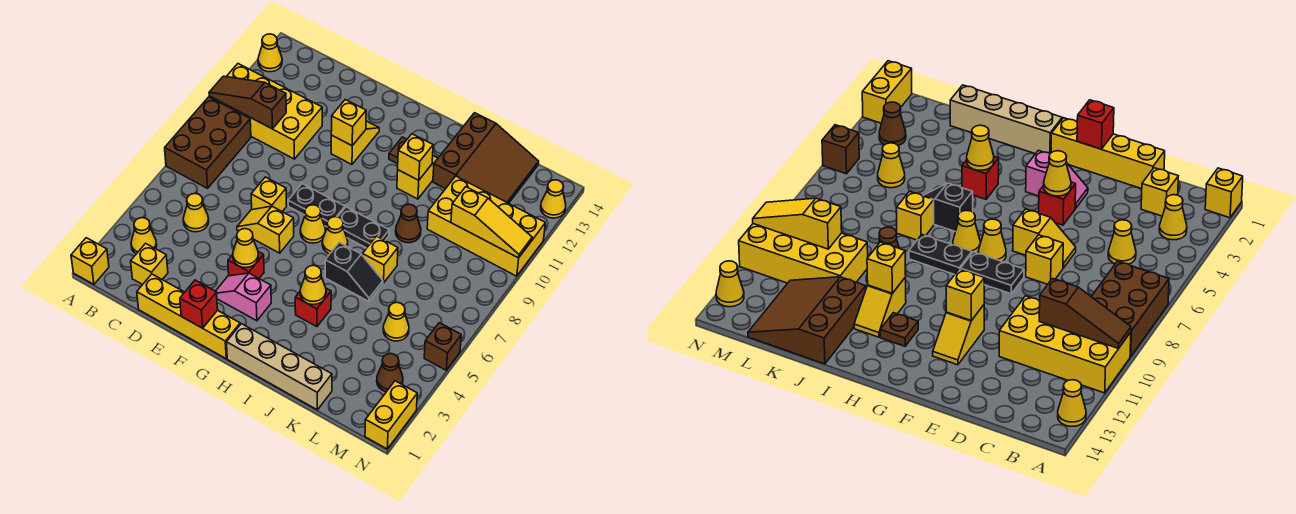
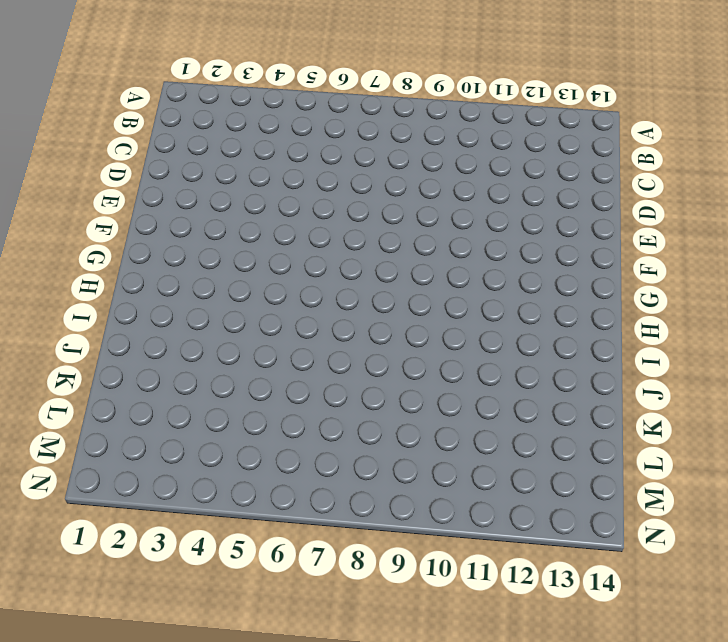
none -> yellow 1x1 brick [71,238,109,284]
none -> brown 2x3 brick [165,97,251,188]
none -> yellow 2x4 brick [209,64,322,159]
none -> yellow 1x1 cone [258,34,282,72]

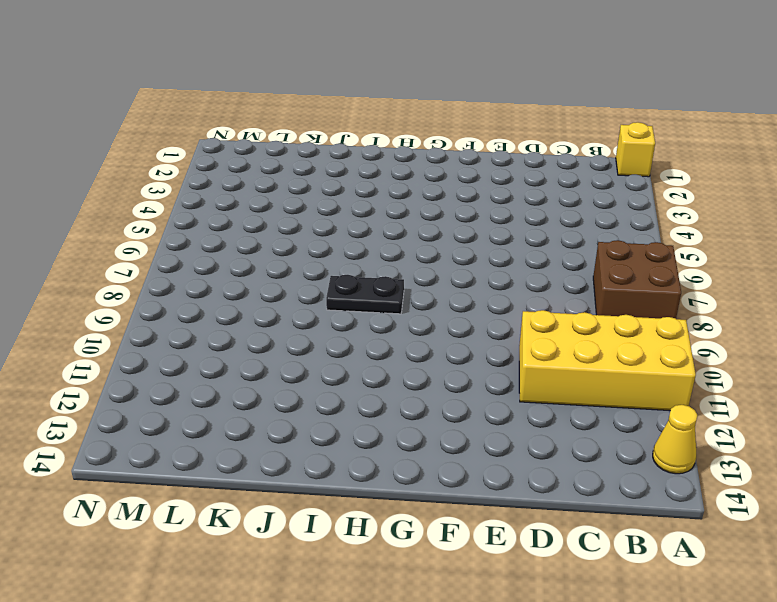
brown 2x2 brick [593,240,681,319] -> brown 2x3 brick [165,97,251,188]
none -> yellow 1x1 cone [131,218,157,254]
none -> yellow 1x1 brick [131,243,168,285]
none -> yellow 1x1 cone [183,193,209,232]
none -> yellow 1x4 brick [137,274,240,359]

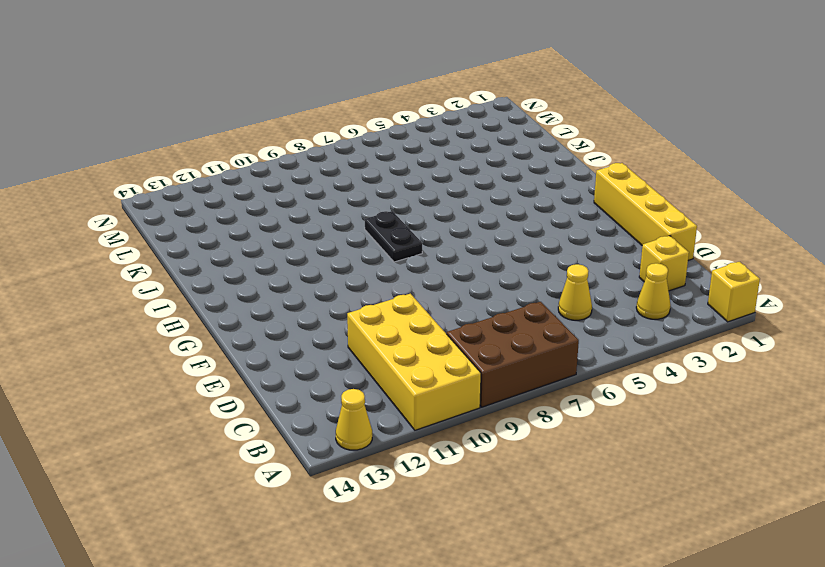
none -> yellow 1x2 slope [237,206,294,253]
none -> yellow 1x1 brick [251,177,287,212]
none -> pink 1x2 slope [216,273,271,321]
none -> red 1x1 brick [228,252,264,278]

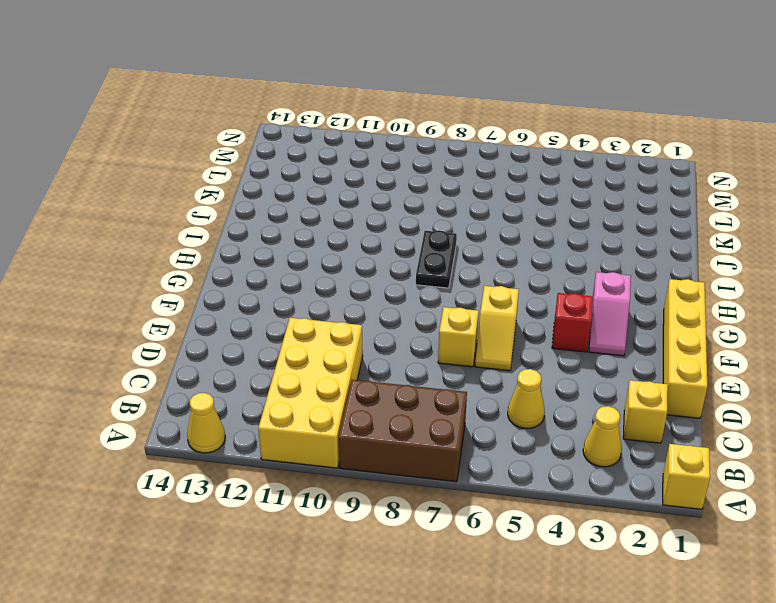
none -> black 1x2 plate [288,184,345,227]
none -> yellow 1x2 slope [331,121,379,164]
none -> yellow 1x1 cone [300,205,326,243]
none -> tan 1x4 brick [226,324,332,410]

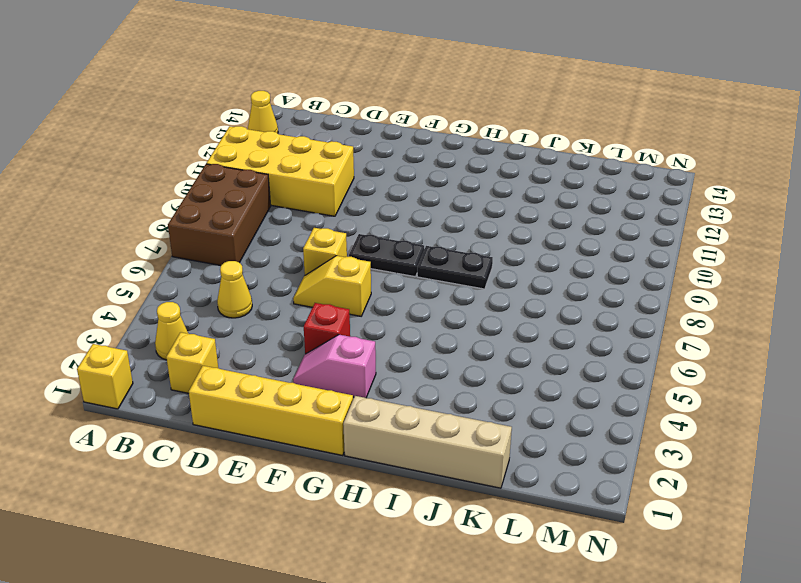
none -> yellow 1x2 slope [331,121,379,164]
none -> yellow 1x1 cone [300,205,326,243]
none -> yellow 1x1 cone [322,217,348,254]
none -> brown 1x1 plate [389,137,407,164]

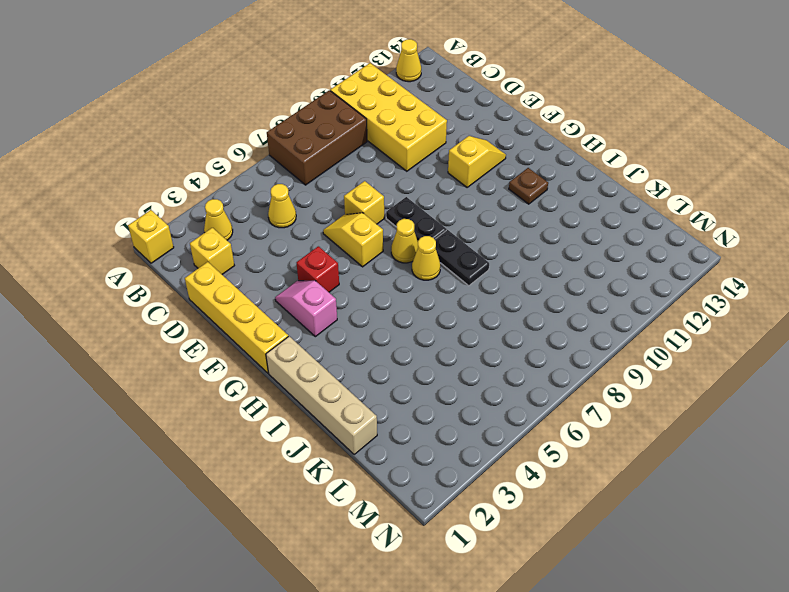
none -> red 1x1 brick [295,288,331,327]
none -> black 1x2 slope [325,242,383,301]
none -> yellow 1x2 slope [397,156,438,199]
none -> yellow 1x1 brick [363,236,398,283]

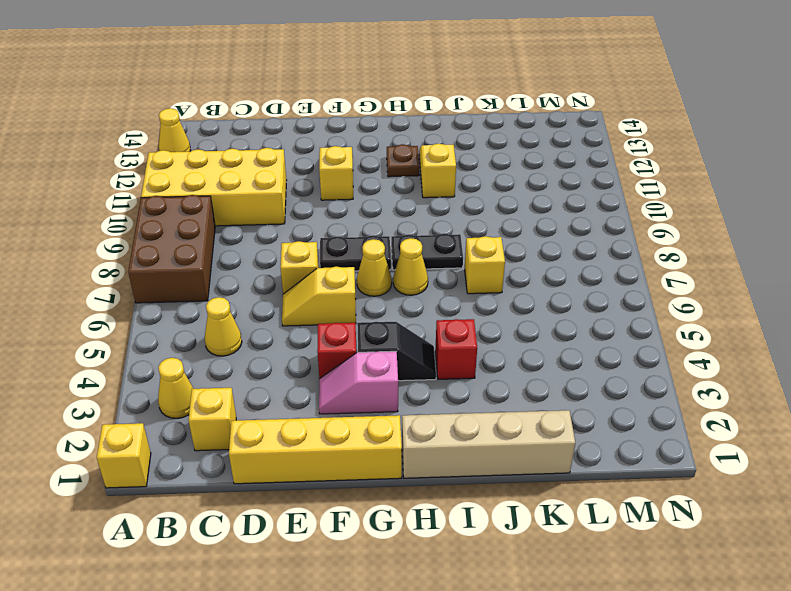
black 1x2 slope [357,322,436,381] -> black 1x2 slope moved to [325,242,383,301]
none -> brown 1x1 cone [396,204,421,243]
none -> brown 3x3 slope [433,113,539,203]
none -> yellow 2x4 brick [427,176,545,276]
none -> yellow 1x1 cone [383,302,409,341]

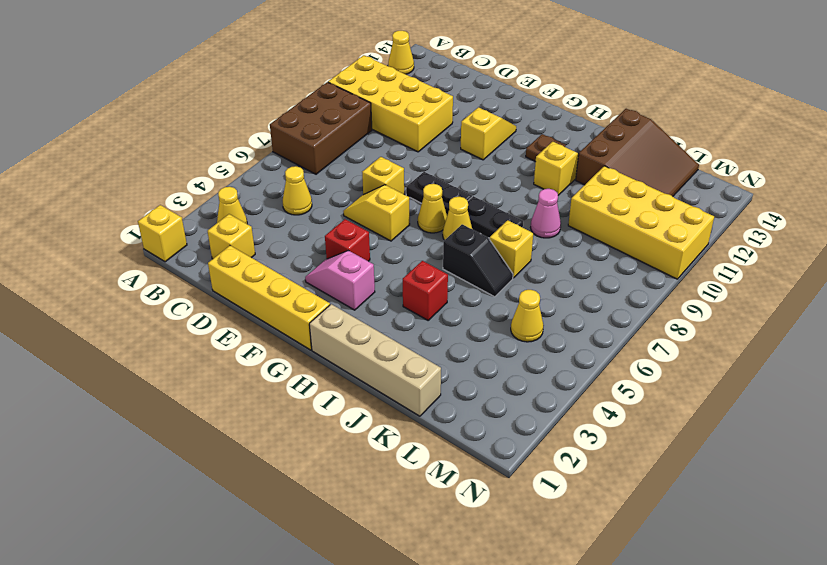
pink 1x1 cone [531,189,561,238] -> brown 1x1 cone [396,204,421,243]
none -> brown 1x1 cone [377,354,403,392]
none -> yellow 1x2 brick [365,381,417,449]
none -> brown 1x1 brick [424,323,461,370]
none -> yellow 1x1 cone [541,180,566,218]

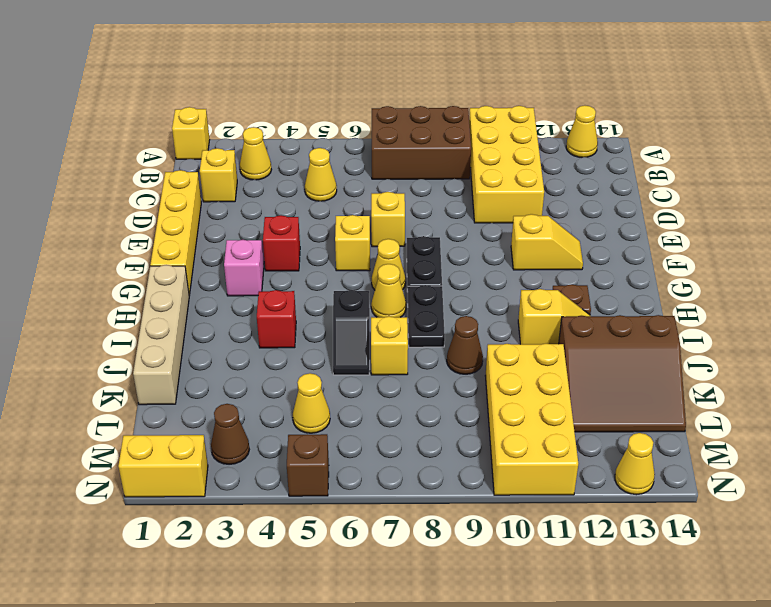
none -> brown 1x3 slope [209,76,286,129]
none -> red 1x1 brick [180,280,218,328]
none -> yellow 1x1 cone [233,229,259,268]
none -> yellow 1x1 brick [331,100,366,146]

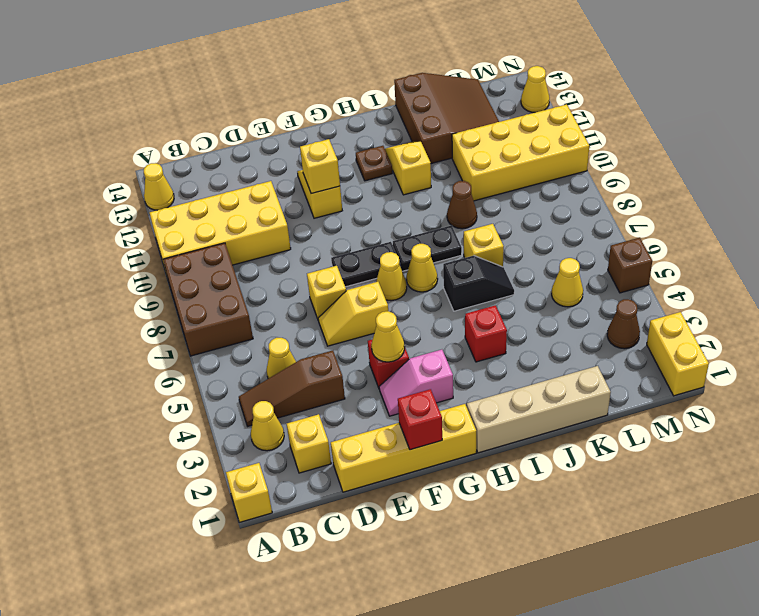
brown 1x3 slope [239,351,345,426] -> brown 1x3 slope moved to [209,76,286,129]
none -> yellow 1x1 cone [300,265,326,305]
none -> yellow 1x1 brick [398,134,433,180]
none -> yellow 1x3 slope [451,187,532,258]

